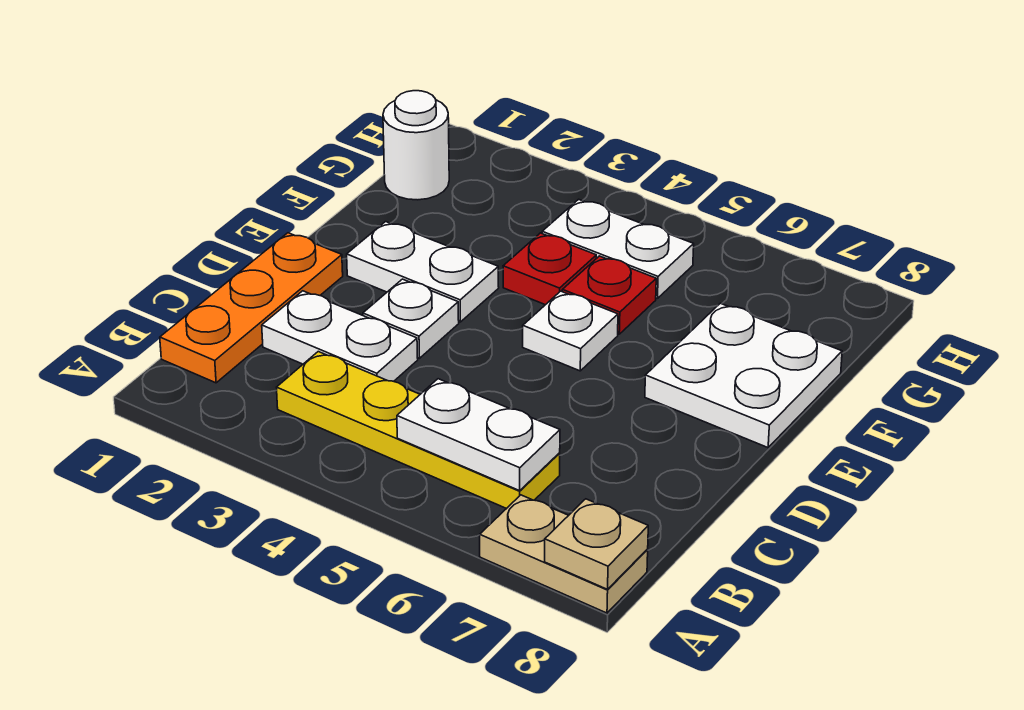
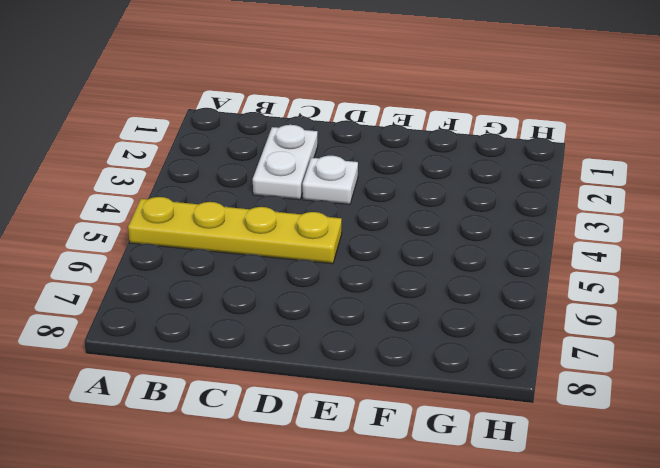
yellow 1x4 plate [128,197,342,264] -> yellow 1x4 plate turned to [277,352,560,509]
none -> tan 1x2 plate [480,495,648,613]
none -> orange 1x3 plate [160,233,343,383]
none -> white 1x2 plate [347,222,499,322]

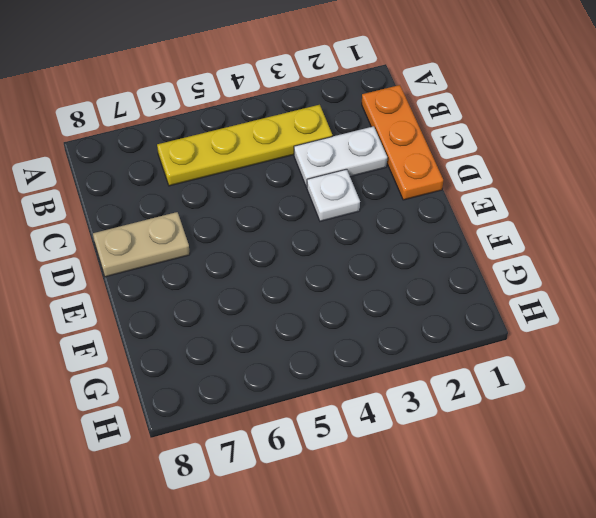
tan 1x2 plate [93,212,190,277] -> tan 1x2 plate moved to [480,495,648,613]
none -> white 1x2 plate [347,222,499,322]
none -> white 1x1 plate [523,291,618,371]
none -> white 2x2 plate [645,303,842,448]

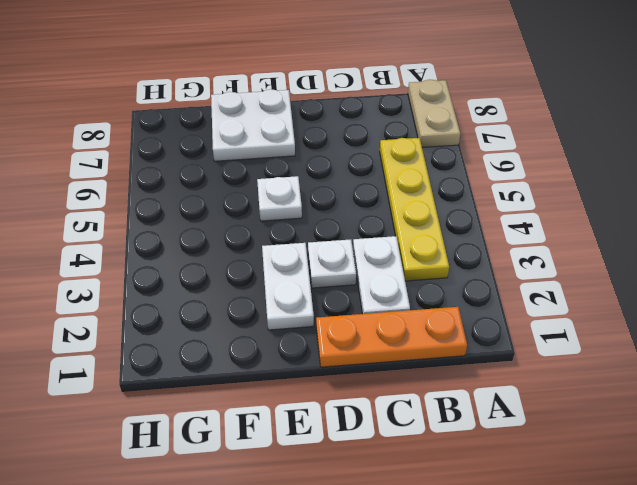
none -> red 1x1 plate [503,233,596,305]
none -> red 1x1 plate [562,256,656,334]
none -> white 1x1 round brick [383,91,449,200]

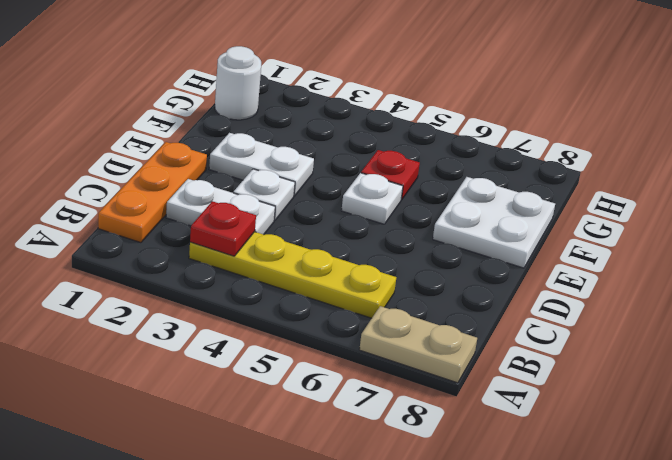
red 1x1 plate [190,201,256,256] -> red 1x1 plate moved to [503,233,596,305]
none -> white 1x2 plate [542,199,694,299]
none -> tan 1x1 plate [545,499,648,589]
none -> white 1x2 plate [397,379,560,491]

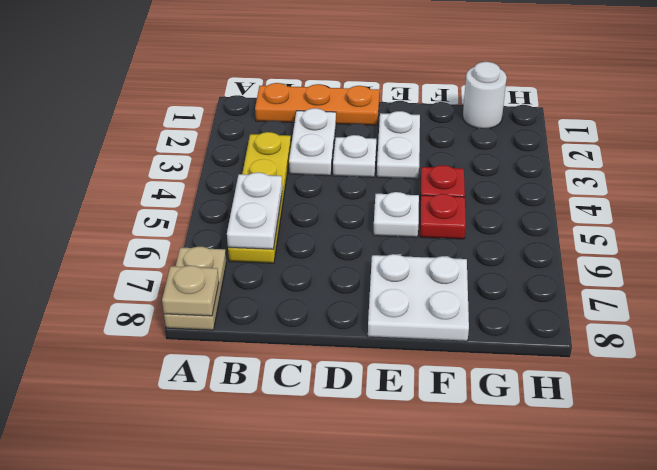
none -> white 1x2 plate [542,199,694,299]

